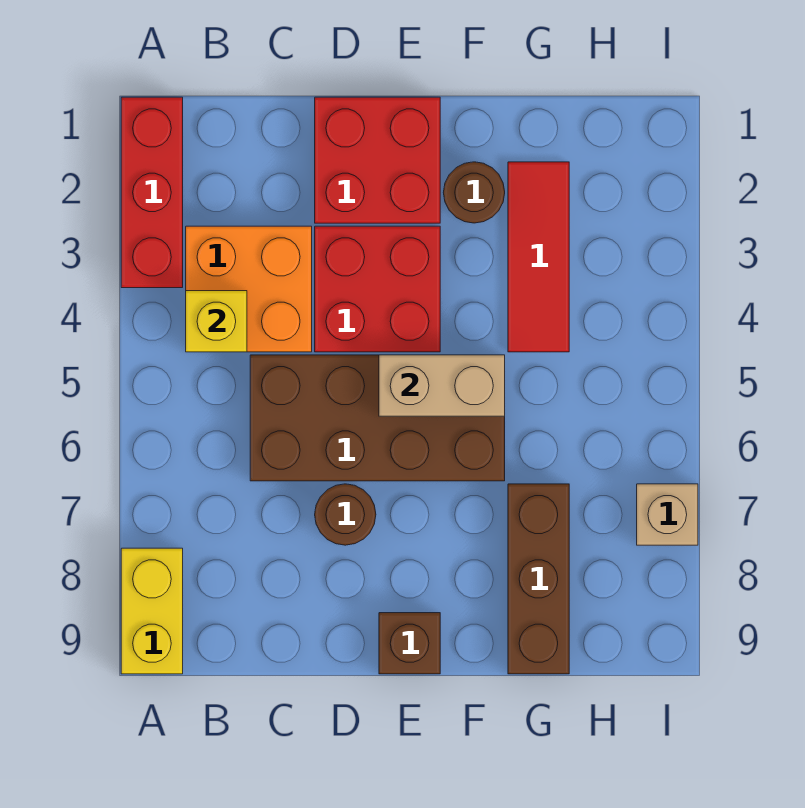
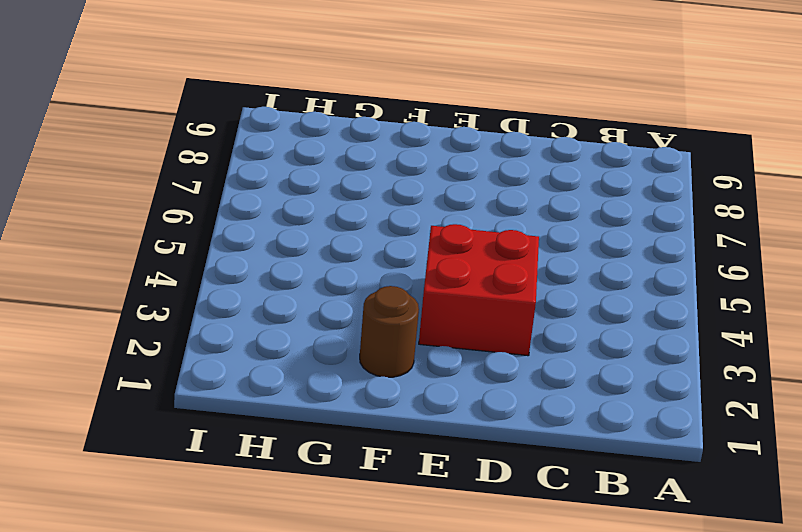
none -> red 1x3 brick [121,97,183,288]
none -> yellow 1x2 brick [121,548,183,674]
none -> orange 2x2 brick [186,226,312,352]

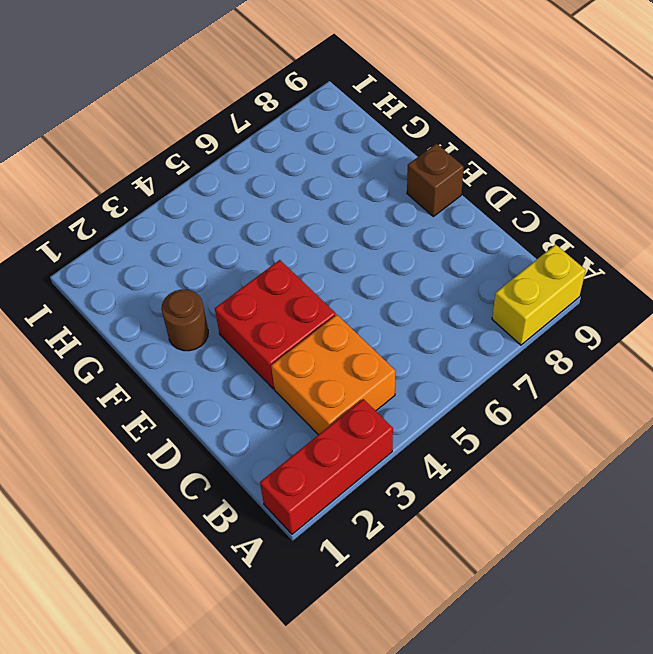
none -> brown 2x4 brick [250,355,505,481]
none -> red 2x2 brick [315,97,440,223]
none -> brown 1x1 round brick [315,484,376,545]

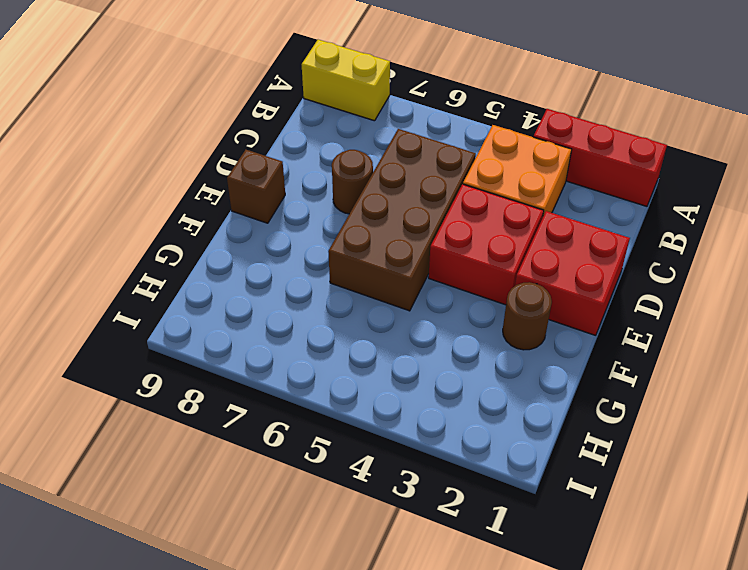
none -> red 1x3 tile [508,162,569,352]
none -> brown 1x3 brick [508,484,569,674]
none -> tan 1x1 brick [637,484,698,545]

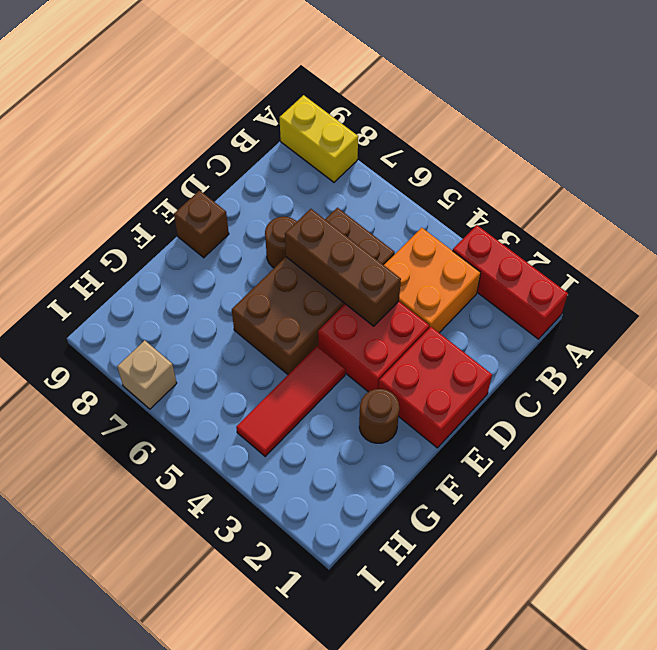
brown 1x3 brick [285,209,401,326] -> brown 1x3 brick moved to [508,484,569,674]
red 1x3 tile [236,346,345,456] -> red 1x3 tile turned to [508,162,569,352]
none -> yellow 1x1 brick [186,291,247,352]
none -> tan 1x2 brick [379,355,505,416]

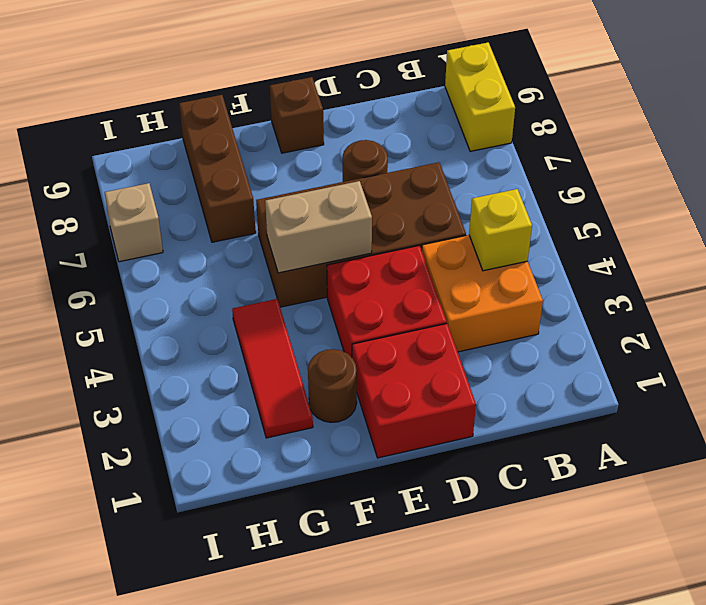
none -> red 1x3 brick [121,97,183,288]

